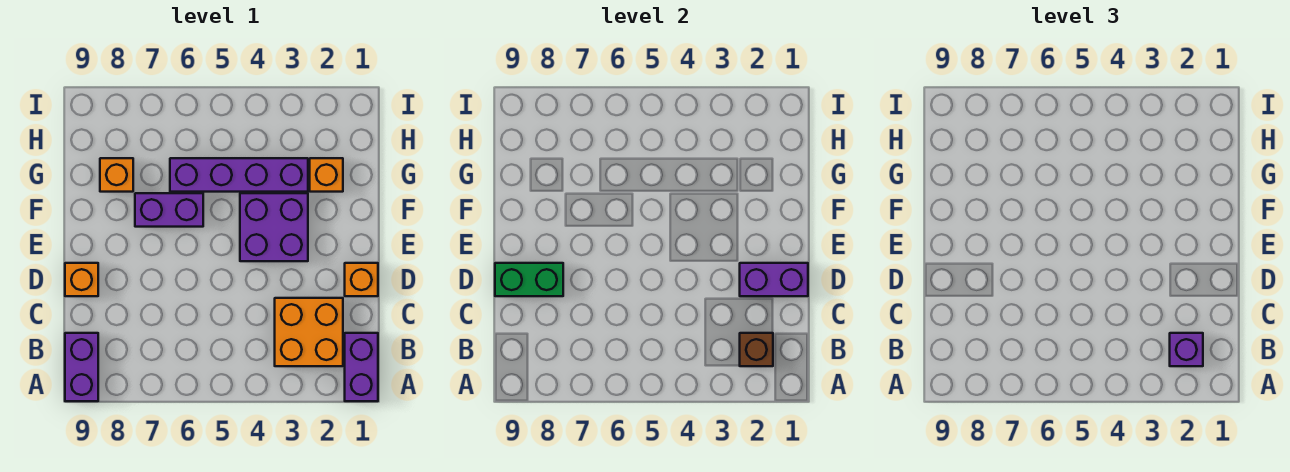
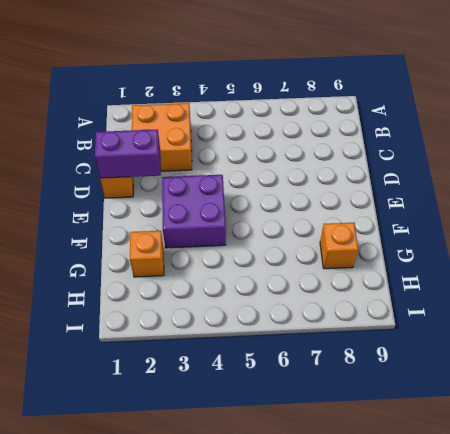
none -> purple 1x2 brick [345,333,378,401]
none -> purple 1x2 brick [65,333,98,401]
none -> orange 1x1 brick [65,263,98,296]

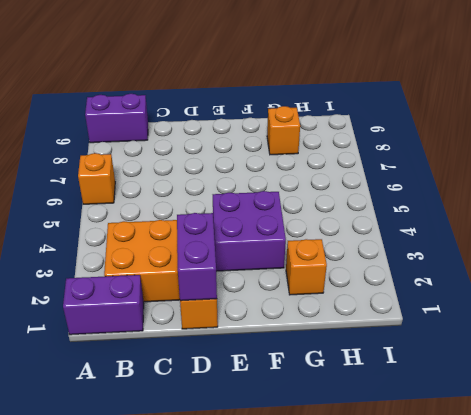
orange 1x1 brick [78,153,115,204] -> orange 1x1 brick moved to [65,263,98,296]
none -> purple 1x2 brick [135,193,203,227]
none -> purple 1x4 brick [170,158,308,192]
none -> brown 1x1 brick [740,333,773,366]

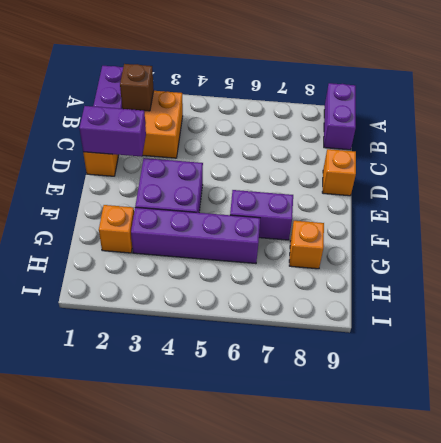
none -> green 1x2 brick [495,263,563,296]
none -> purple 1x1 brick [1170,333,1203,366]

